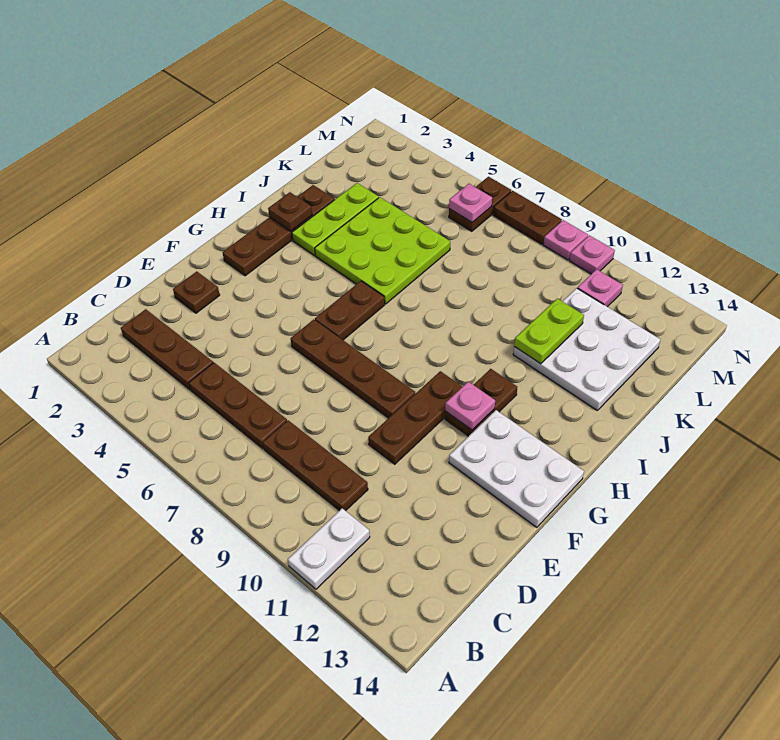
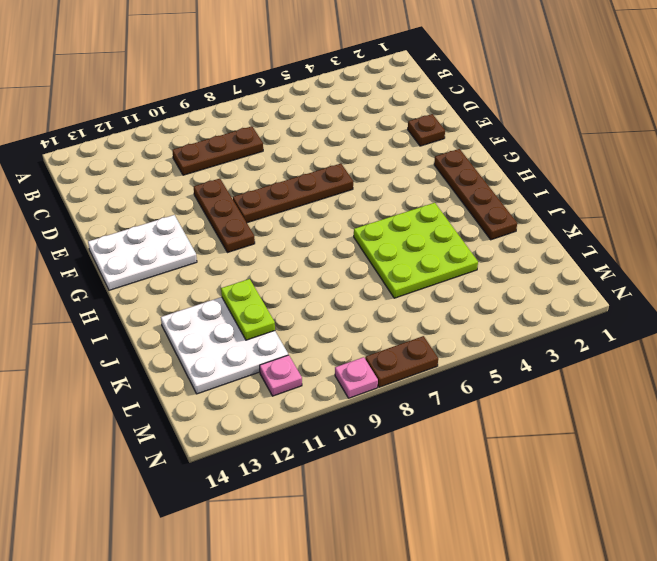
none -> white 1x2 plate [288,508,370,589]
none -> brown 1x3 plate [121,309,213,390]
none -> brown 1x3 plate [189,363,287,449]

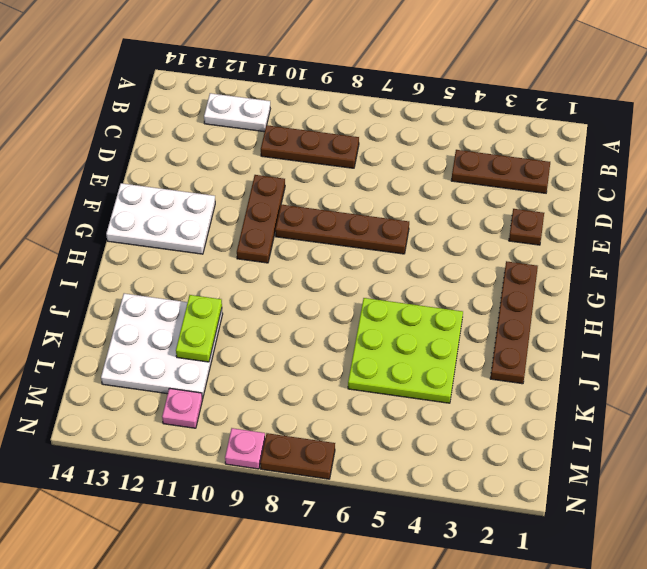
white 1x2 plate [204,93,270,132] -> white 1x2 plate turned to [288,508,370,589]
none -> brown 1x3 plate [189,363,287,449]
none -> brown 1x2 plate [315,281,385,340]
none -> brown 1x2 plate [445,369,517,436]

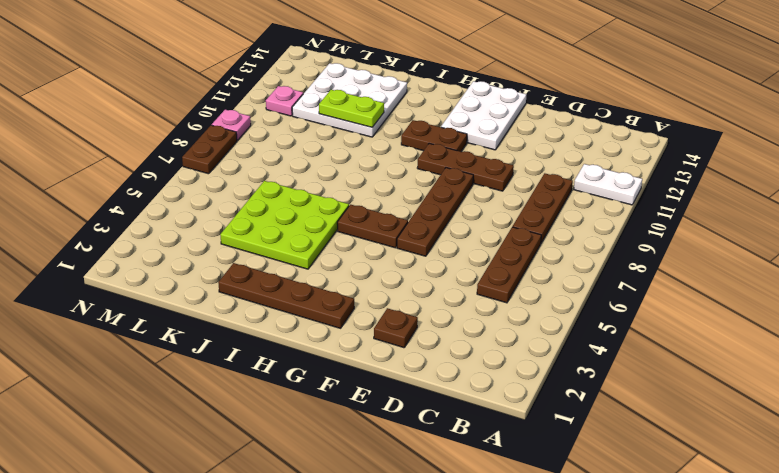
none -> brown 1x3 plate [121,309,213,390]
none -> lime 1x3 plate [292,183,379,255]
none -> brown 1x2 plate [449,177,511,231]

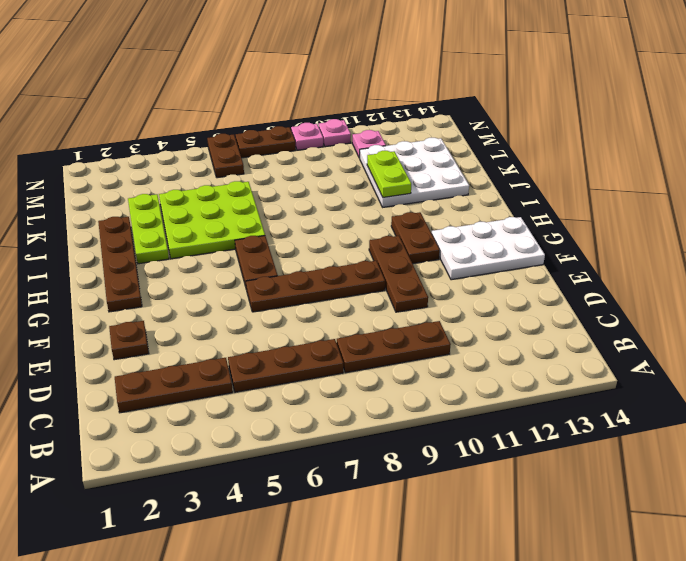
none -> white 1x2 plate [288,508,370,589]
none -> pink 1x1 plate [445,382,495,430]
none -> brown 1x1 plate [268,192,312,231]

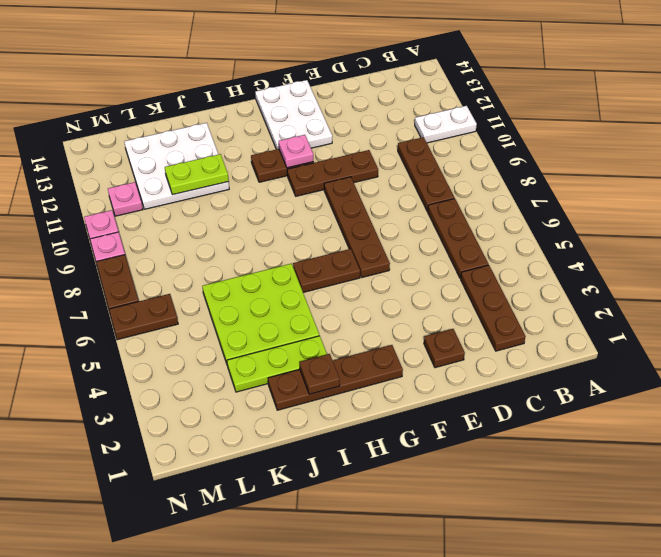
none -> pink 1x1 plate [449,184,492,222]

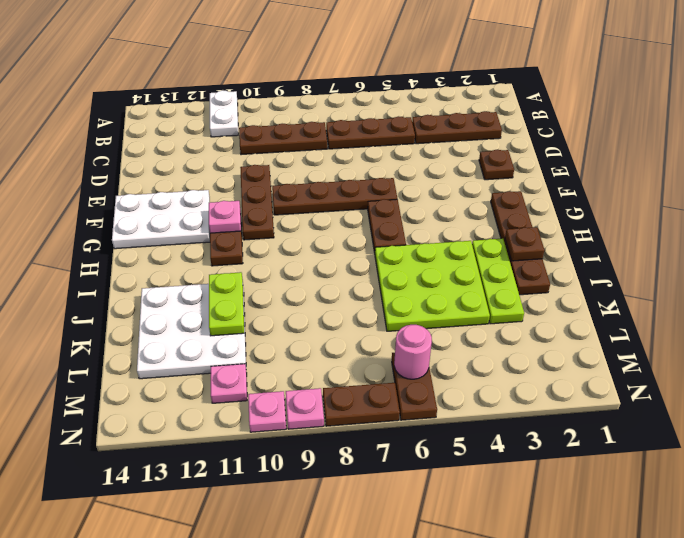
pink 1x1 round brick [394,325,432,379] -> pink 1x1 plate [449,184,492,222]

